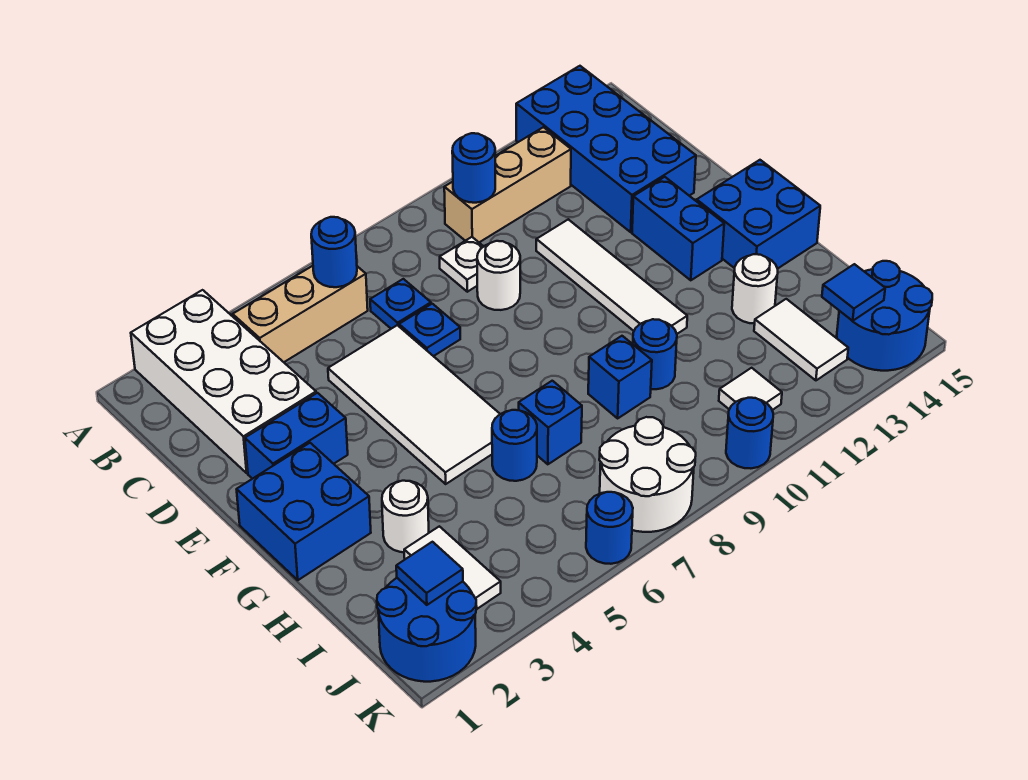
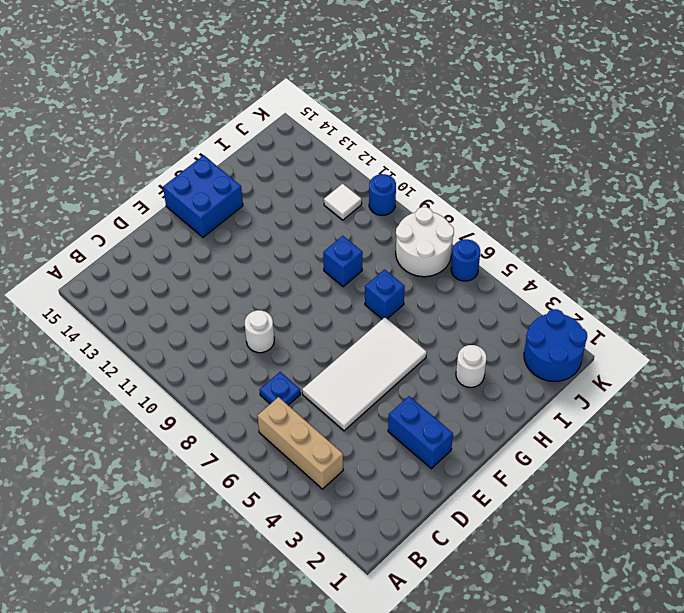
none -> white 2x4 brick [131,290,316,473]
none -> blue 2x4 brick [516,66,696,232]
none -> tan 1x3 brick [444,127,571,242]
none -> white 1x1 plate [440,237,484,292]

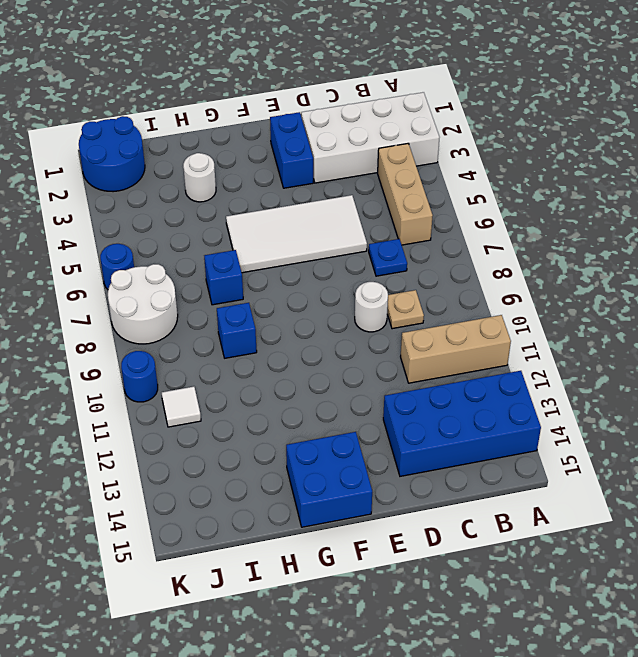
tan 1x3 brick [401,315,511,383] -> tan 1x3 brick turned to [444,127,571,242]
tan 1x1 plate [387,290,424,329] -> white 1x1 plate [440,237,484,292]
none -> blue 1x1 plate [399,304,460,356]
none -> white 1x4 tile [536,219,687,334]
none -> blue 1x2 brick [632,177,724,280]
none -> blue 2x2 brick [237,443,371,580]

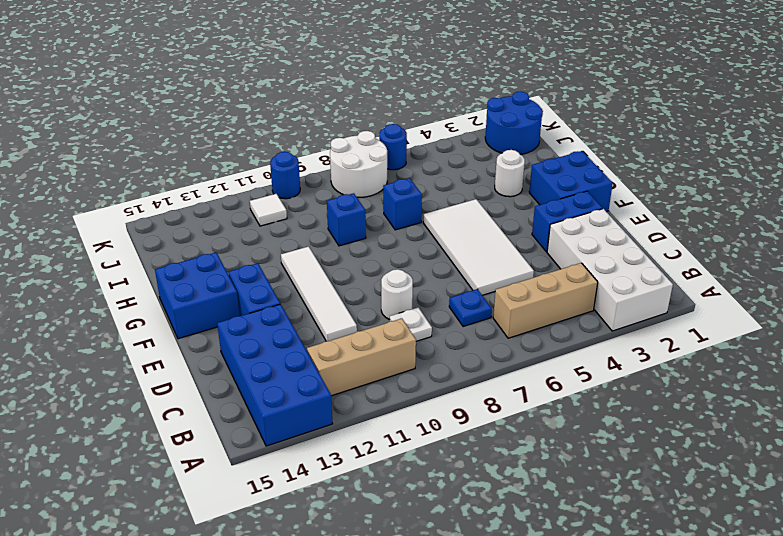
none -> blue 1x1 plate [399,304,460,356]
none -> blue 1x1 round brick [492,410,537,481]
none -> blue 1x1 round brick [633,319,677,389]
none -> white 1x1 round brick [732,254,778,323]

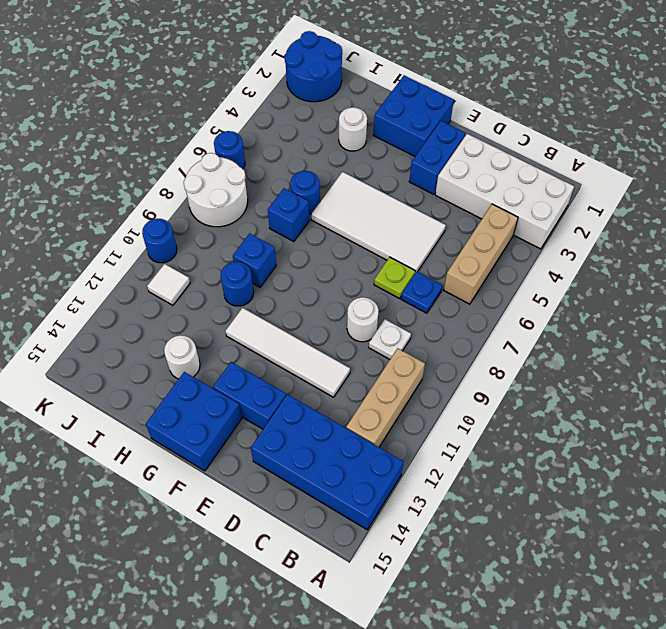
lime 1x1 plate [374,257,415,299] -> blue 1x1 plate [399,304,460,356]
none -> white 1x2 tile [404,526,501,609]
none -> white 1x2 tile [754,299,848,380]
none -> blue 2x2 round brick [837,261,932,371]
none -> blue 1x1 round brick [311,217,357,287]

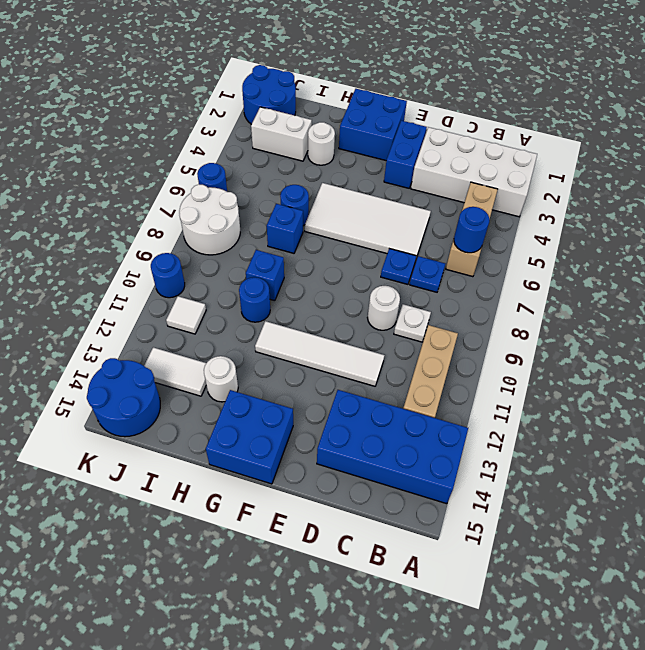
white 1x2 brick [251,107,312,161] -> white 1x2 tile [404,526,501,609]
none -> blue 1x2 brick [632,177,724,280]
none -> blue 1x1 round brick [452,133,495,203]
none -> blue 1x1 tile [396,542,463,605]
none -> blue 1x1 tile [822,264,885,321]

